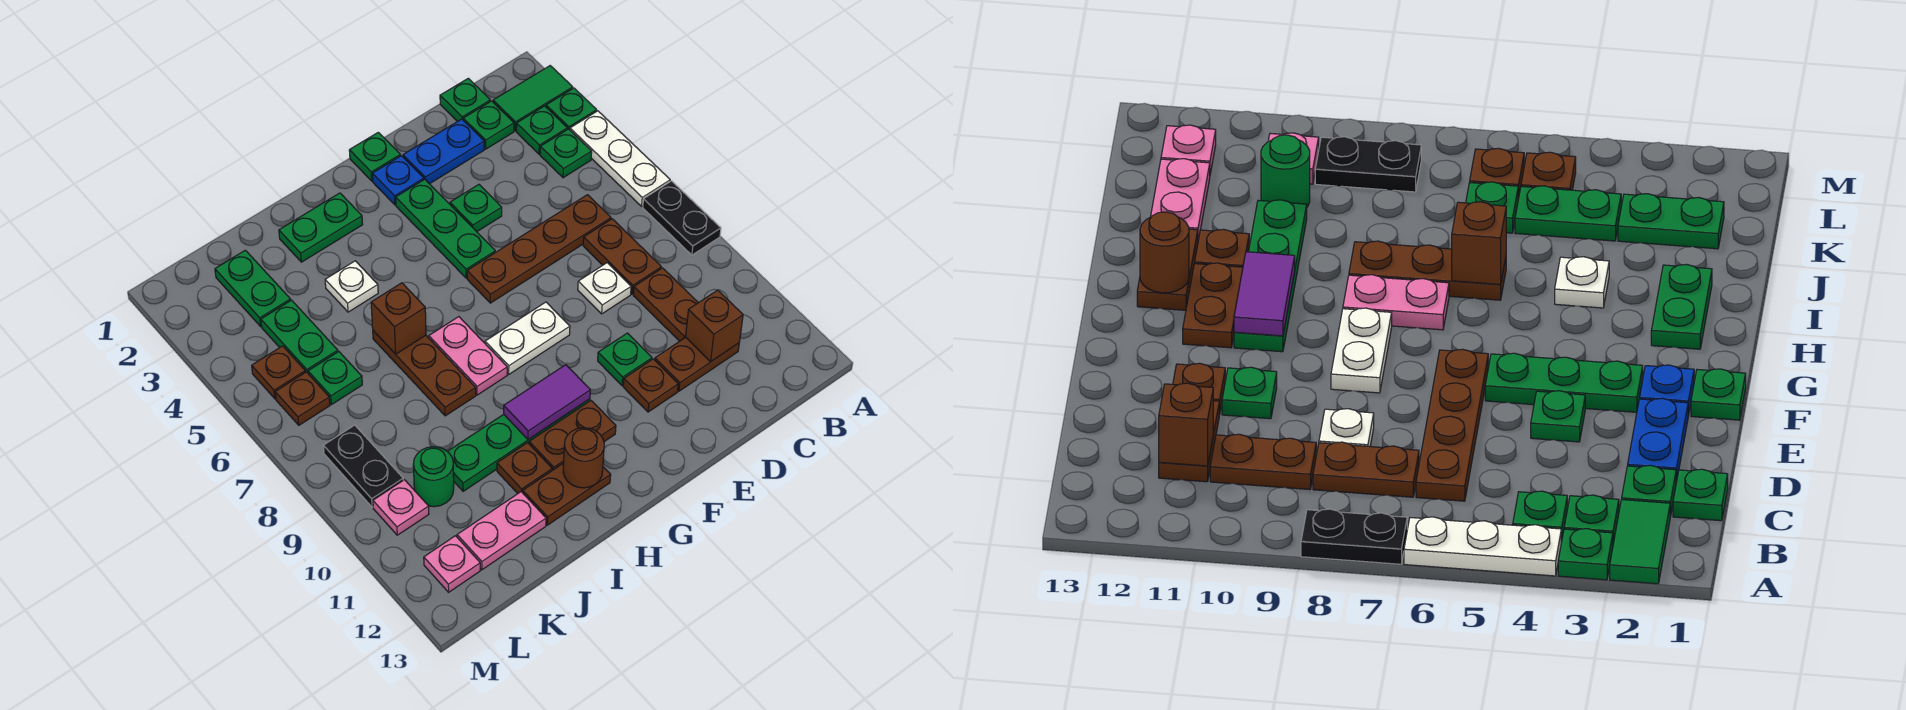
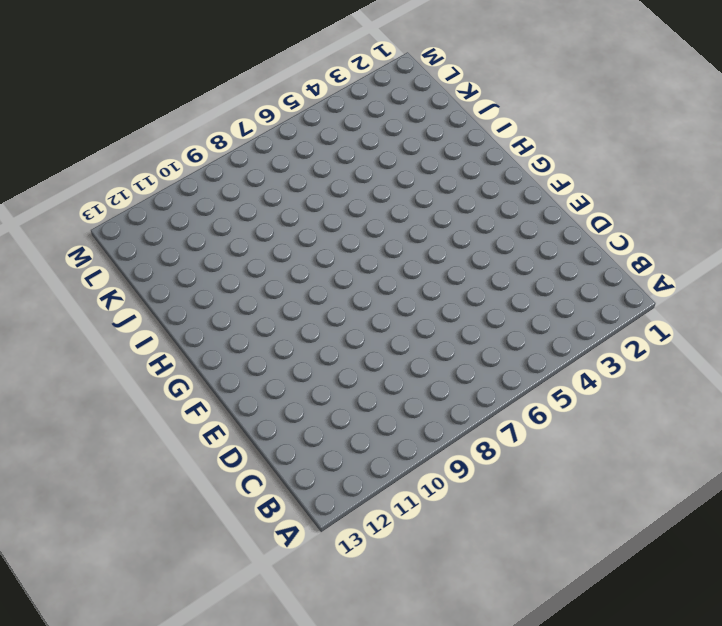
none -> green 1x2 tile [493,66,573,131]
none -> green 1x1 plate [546,88,597,130]
none -> white 1x3 plate [570,111,670,206]
none -> black 1x2 plate [643,181,721,255]

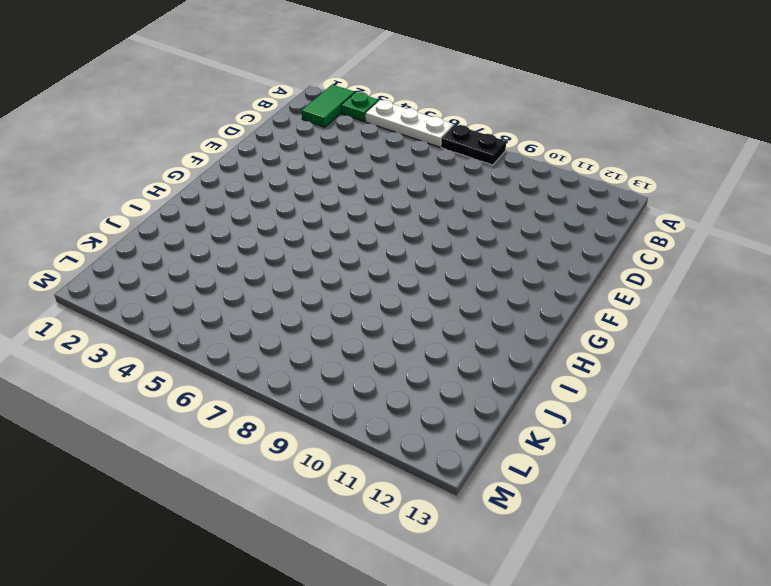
none -> green 1x1 plate [516,106,567,154]
none -> green 1x1 plate [540,129,592,178]
none -> green 1x1 plate [440,78,490,122]
none -> green 1x1 plate [463,101,514,149]

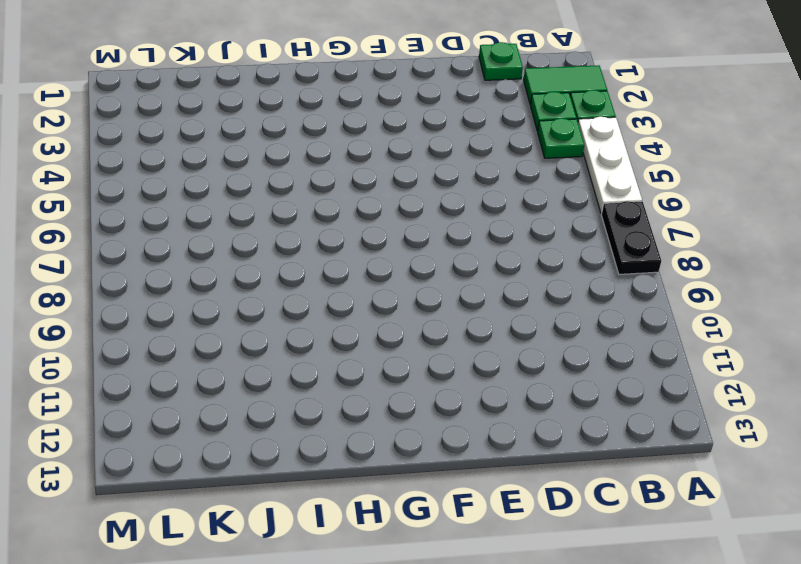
none -> green 1x1 plate [463,101,514,149]
none -> brown 1x4 plate [467,195,611,303]
none -> brown 1x2 plate [583,219,661,294]
none -> brown 1x2 plate [633,268,698,341]

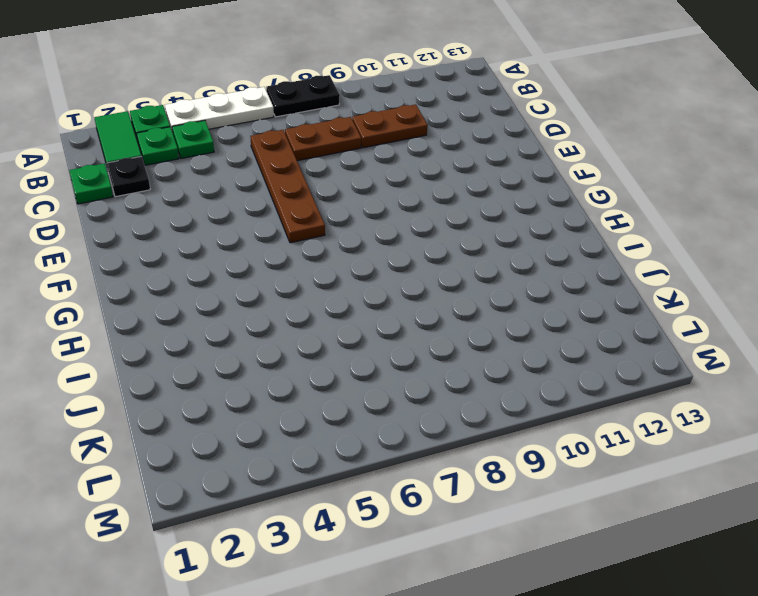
black 1x1 plate [107,156,150,197] -> green 1x1 plate [463,101,514,149]
none -> brown 1x2 plate [655,337,739,391]
none -> blue 1x2 plate [403,119,484,184]
none -> white 1x1 plate [578,263,631,314]
none -> green 1x1 plate [450,185,502,231]

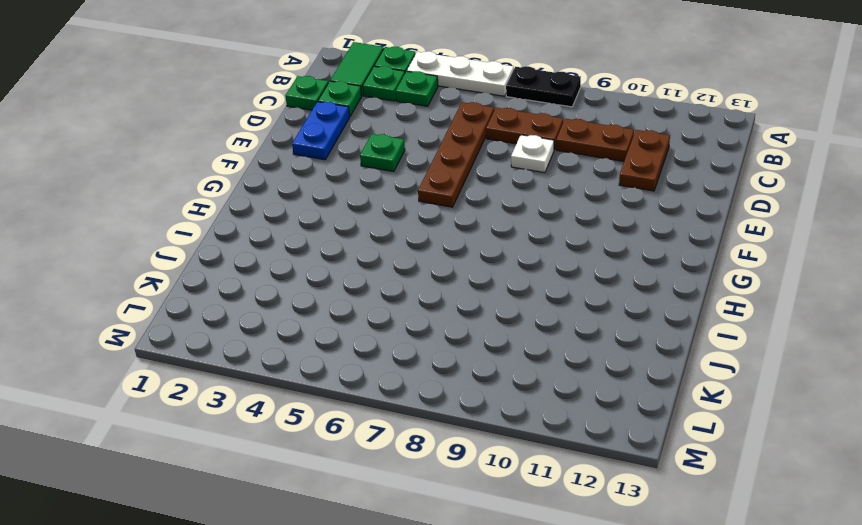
none -> green 1x1 plate [598,333,652,386]
none -> brown 1x1 plate [623,359,678,412]
none -> green 1x1 plate [349,132,400,181]
none -> blue 1x1 plate [372,156,424,205]

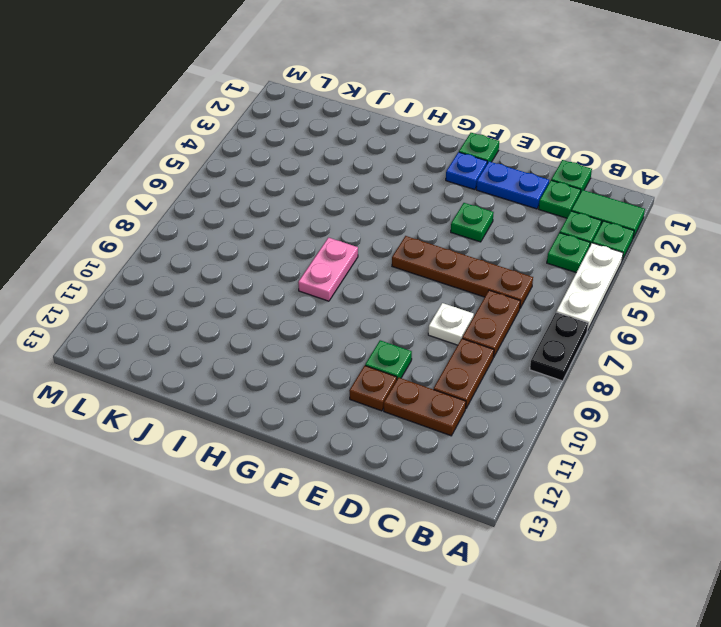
none -> green 1x3 plate [396,179,495,278]
none -> white 1x2 plate [485,302,570,374]
none -> green 1x4 plate [447,399,590,491]
none -> brown 1x2 plate [529,401,616,470]

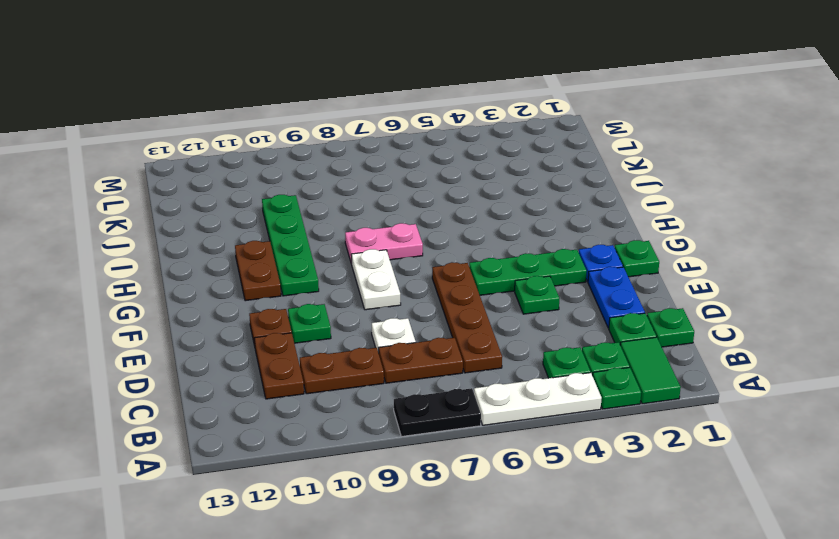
none -> green 1x2 plate [279,193,363,262]
none -> brown 1x2 plate [523,463,611,525]
none -> white 1x1 plate [325,261,378,312]
none -> brown 1x3 plate [373,331,476,416]

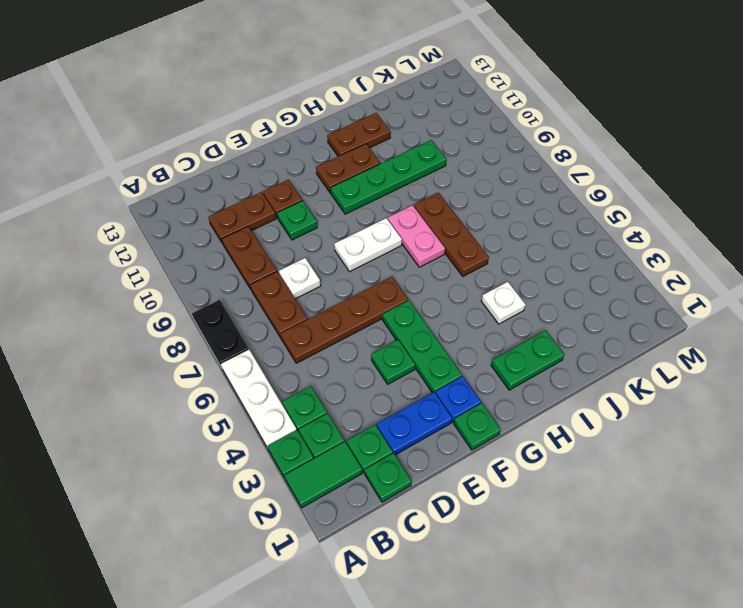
none -> brown 1x1 plate [497,443,552,493]
none -> pink 1x2 plate [457,492,546,570]
none -> green 1x2 plate [215,250,291,326]
none -> green 1x2 plate [261,300,338,373]

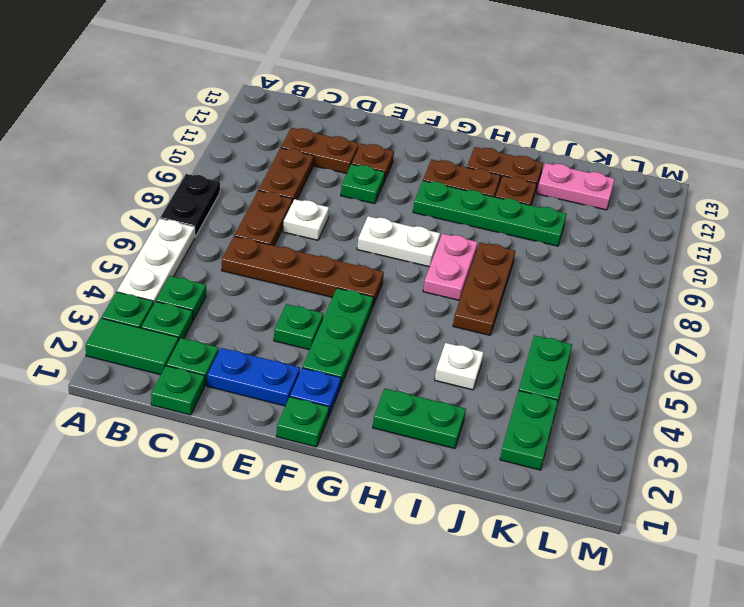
none -> green 1x1 plate [308,352,362,404]
none -> green 1x1 round brick [413,447,454,507]
none -> brown 1x1 plate [252,346,305,399]
none -> brown 1x1 plate [275,372,330,425]

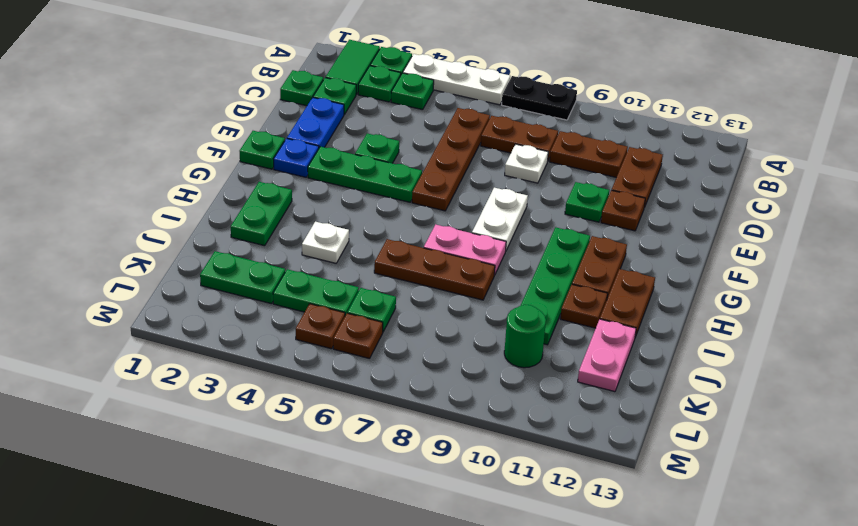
none -> black 1x2 plate [323,425,403,507]
none -> pink 1x1 plate [373,480,429,535]
none -> pink 1x1 plate [424,536,480,592]
none -> brown 1x1 brick [686,290,743,361]

